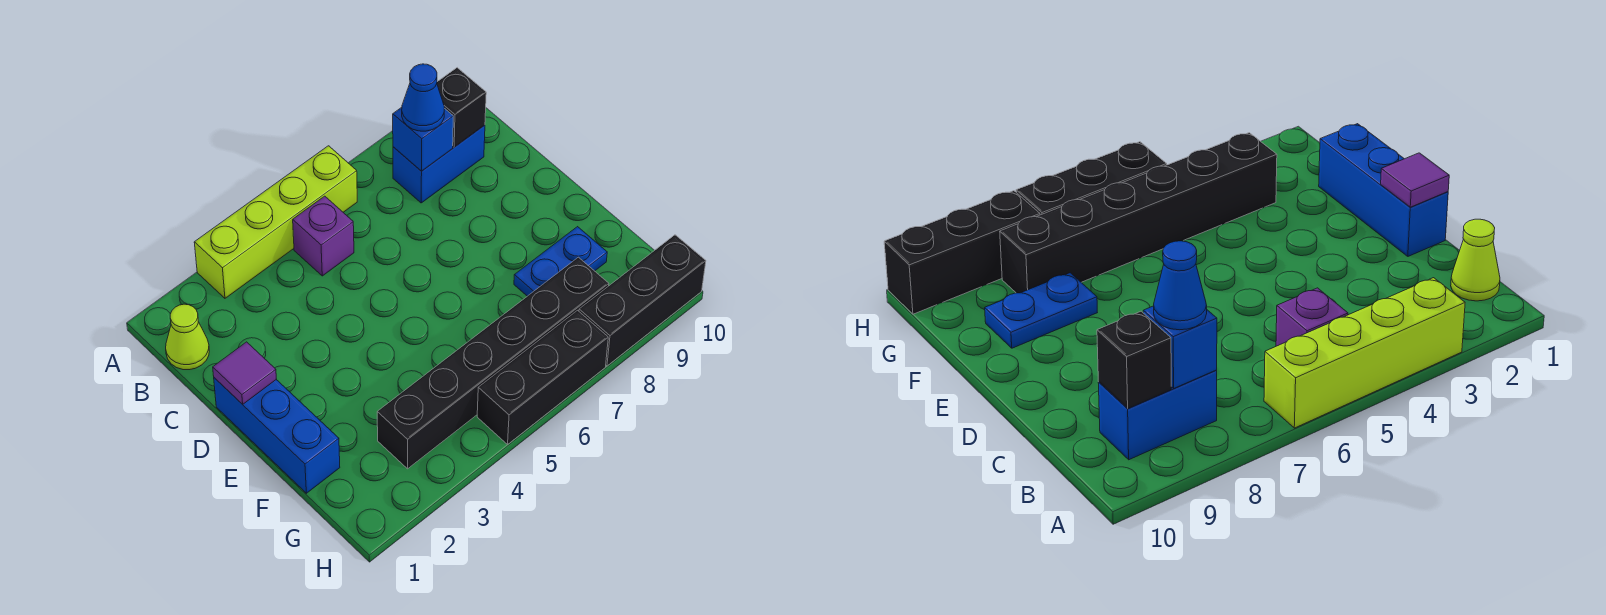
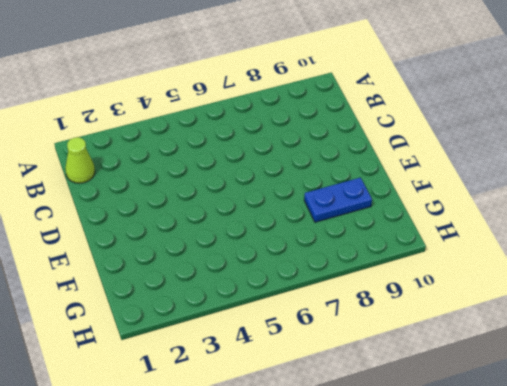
none -> lime 1x4 brick [194,146,357,298]
none -> purple 1x1 brick [293,196,354,276]
none -> blue 1x2 brick [393,125,485,203]

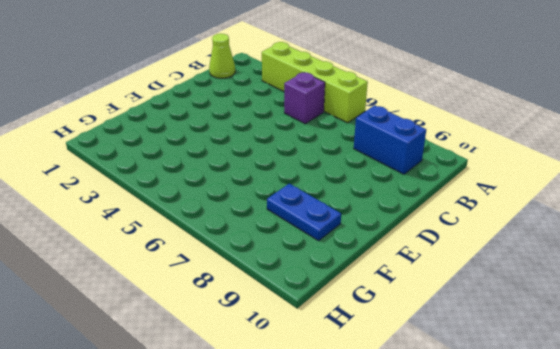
none -> blue 1x3 brick [214,378,340,493]
none -> black 1x6 brick [377,257,609,469]
none -> black 1x3 brick [477,310,608,444]

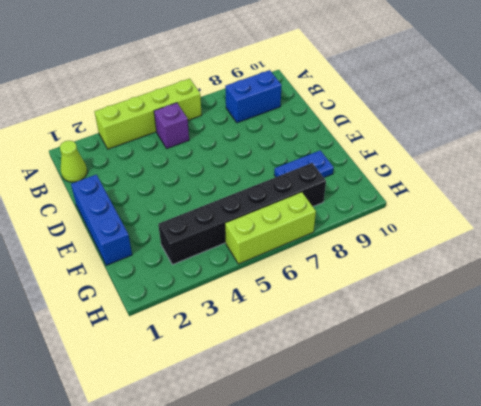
lime 1x3 brick [225,192,316,264] -> black 1x3 brick [477,310,608,444]
none -> black 1x3 brick [579,235,706,366]
none -> blue 1x1 brick [393,107,453,171]
none -> black 1x1 brick [437,68,486,147]

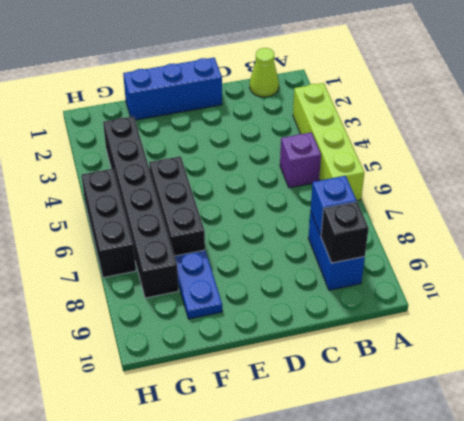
black 1x3 brick [149,156,205,256] -> black 1x3 brick moved to [579,235,706,366]
none -> purple 1x1 tile [213,342,276,404]
none -> blue 1x1 cone [402,64,444,131]

